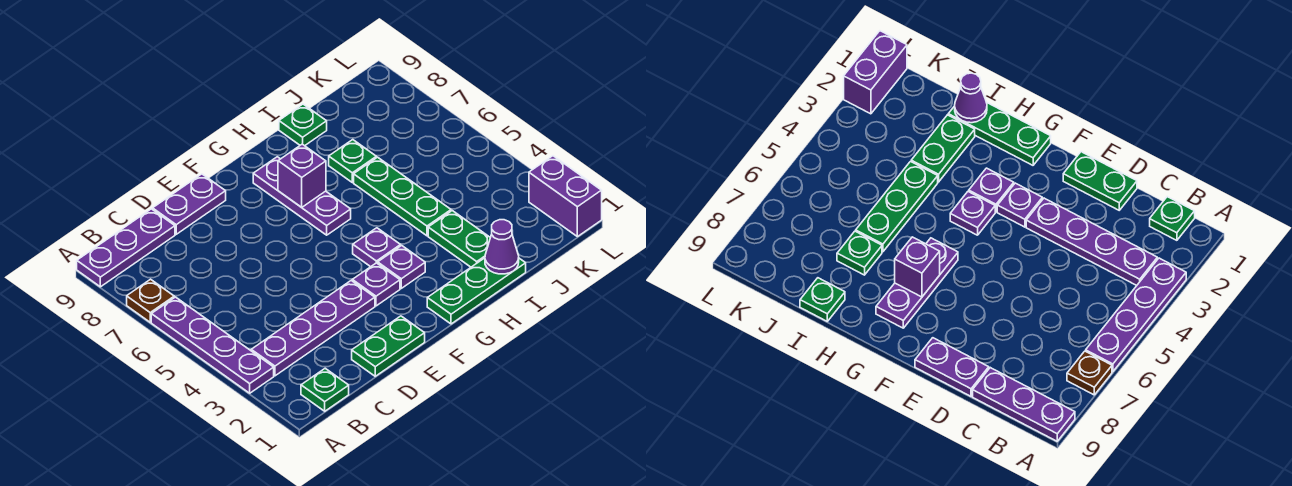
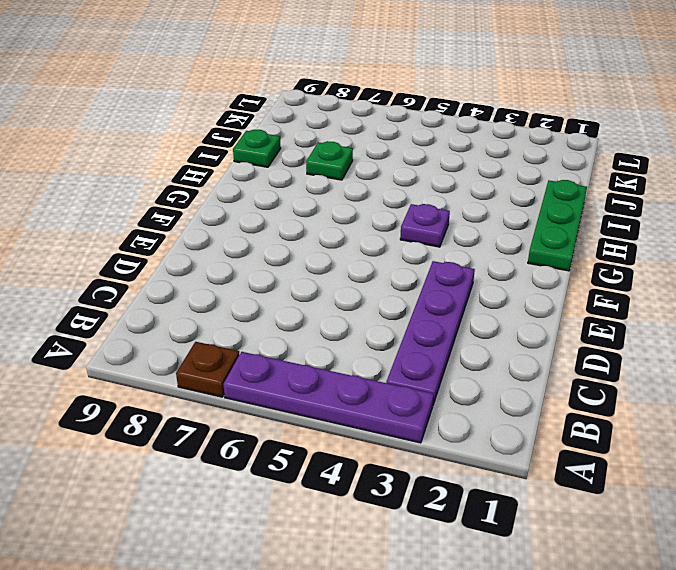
none -> purple 1x3 plate [77,209,175,287]
none -> green 1x1 plate [301,368,349,411]
none -> green 1x2 plate [352,316,425,376]

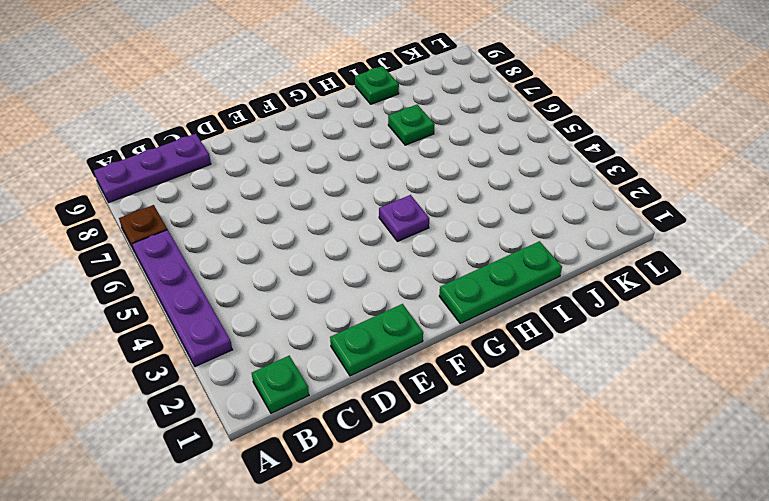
none -> purple 1x4 plate [251,281,375,376]
none -> purple 1x2 plate [153,174,226,234]
none -> purple 1x1 plate [352,263,400,306]

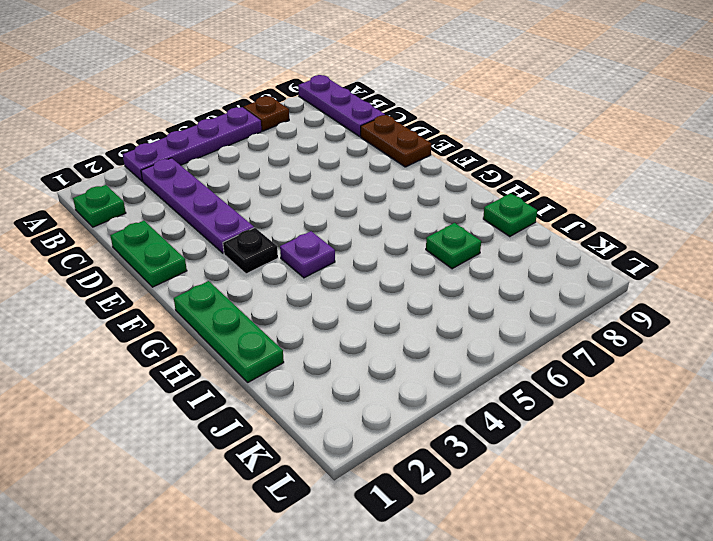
brown 1x2 plate [361,115,431,167] -> purple 1x2 plate [153,174,226,234]
black 1x1 plate [223,228,278,274] -> purple 1x1 plate [352,263,400,306]
none -> purple 1x1 plate [378,246,425,288]
none -> purple 1x3 plate [253,157,351,235]
none -> green 1x2 plate [428,211,490,267]

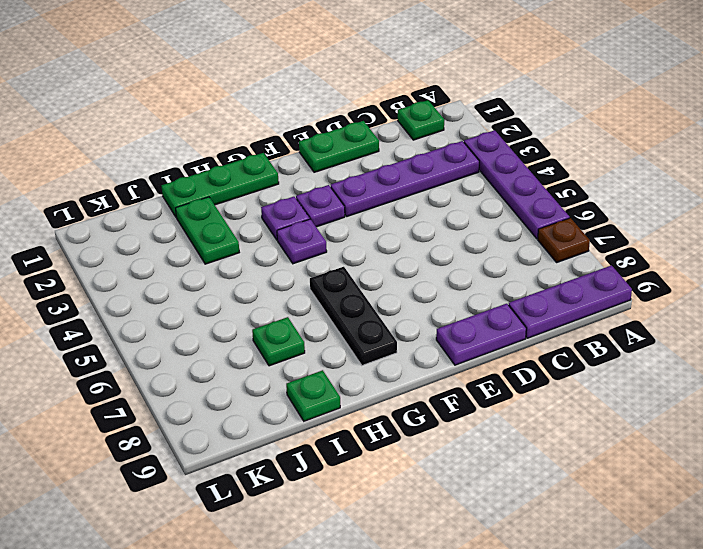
black 1x3 plate [310,267,397,365] -> purple 1x3 plate [253,157,351,235]
none -> green 1x3 plate [354,157,451,236]
none -> purple 1x2 brick [529,156,602,237]
none -> purple 1x1 brick [278,144,326,207]

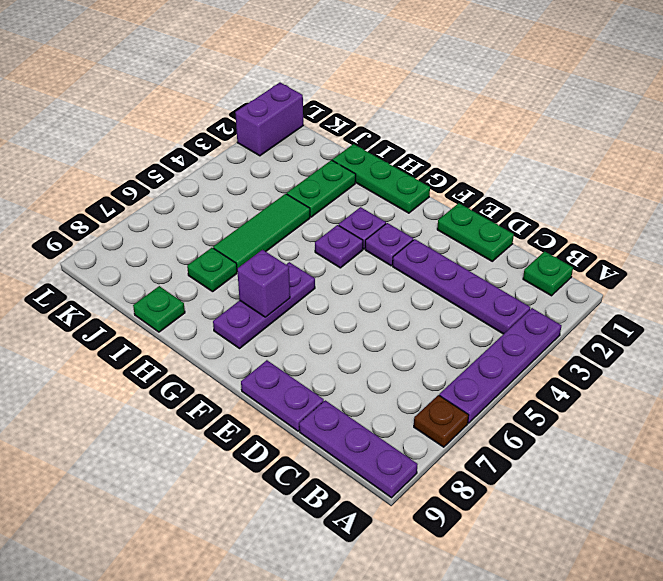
green 1x3 tile [213,194,310,268] -> green 1x3 plate [354,157,451,236]
none -> purple 1x1 cone [485,220,519,274]

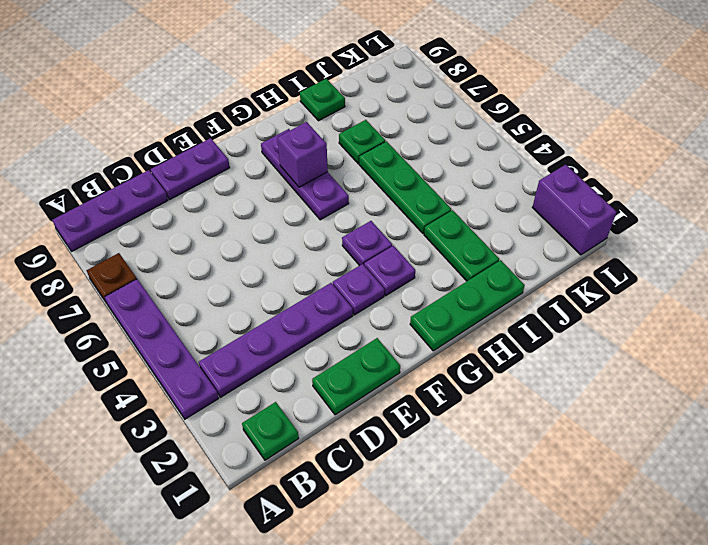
none -> purple 1x1 cone [485,220,519,274]

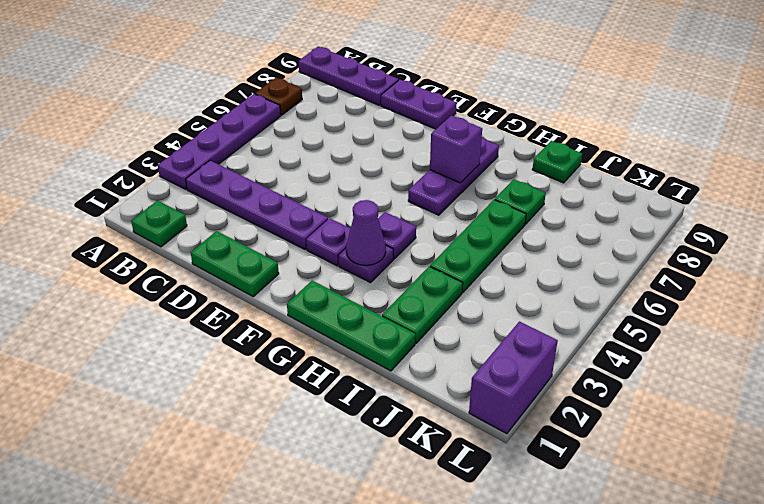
purple 1x1 cone [346,200,386,265] -> purple 1x1 cone moved to [485,220,519,274]

